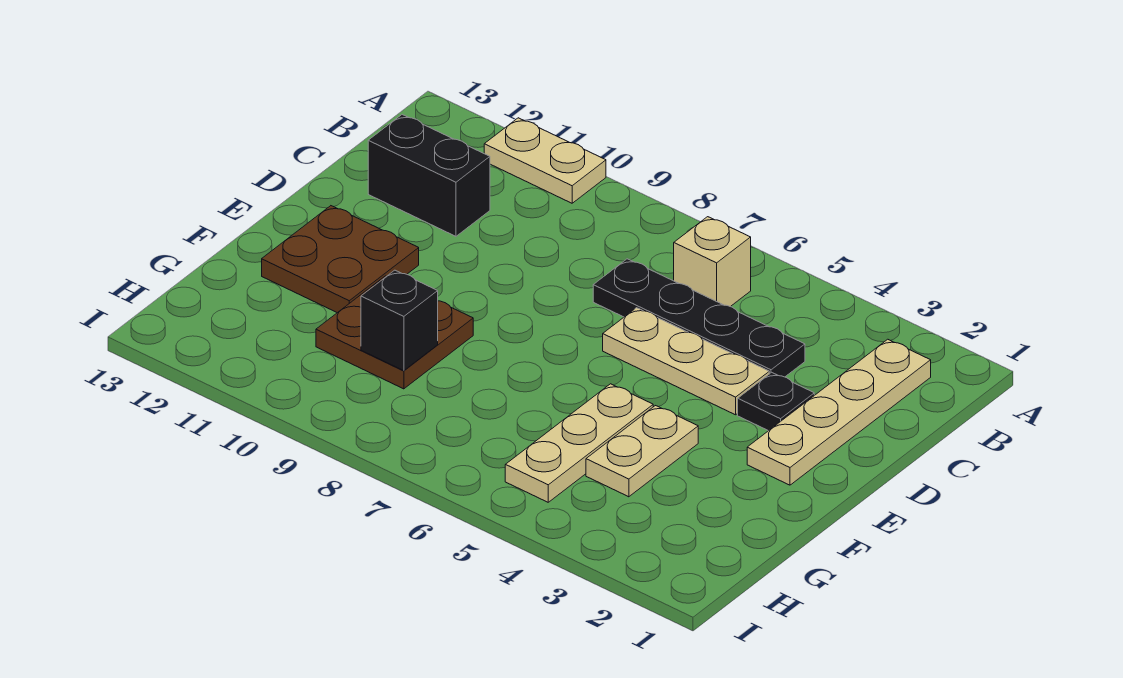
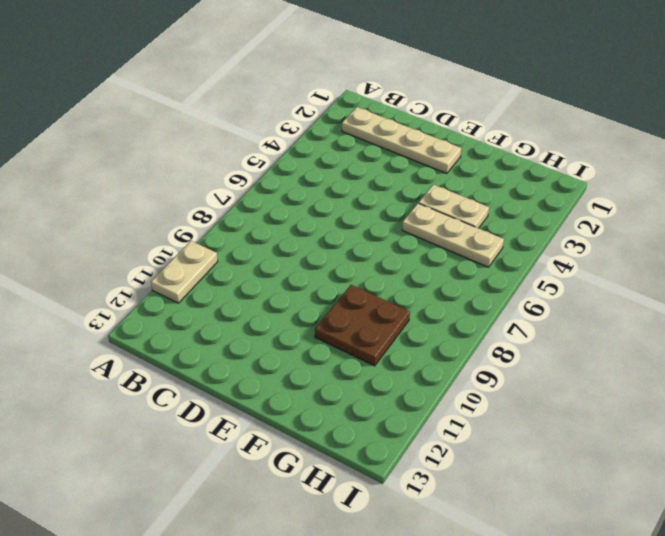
none -> tan 1x1 brick [674,217,751,307]
none -> black 1x4 plate [593,259,805,377]
none -> black 1x2 brick [368,115,490,236]

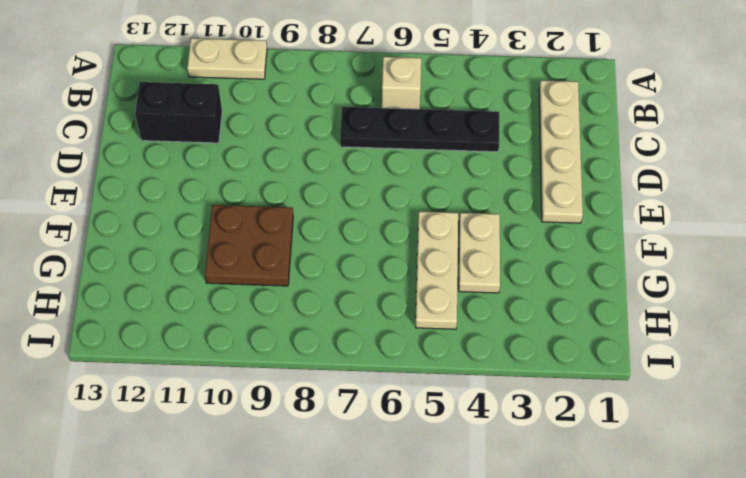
none -> black 1x1 plate [738,372,814,431]
none -> tan 1x3 plate [603,308,769,415]
none -> brown 2x2 plate [262,206,419,313]

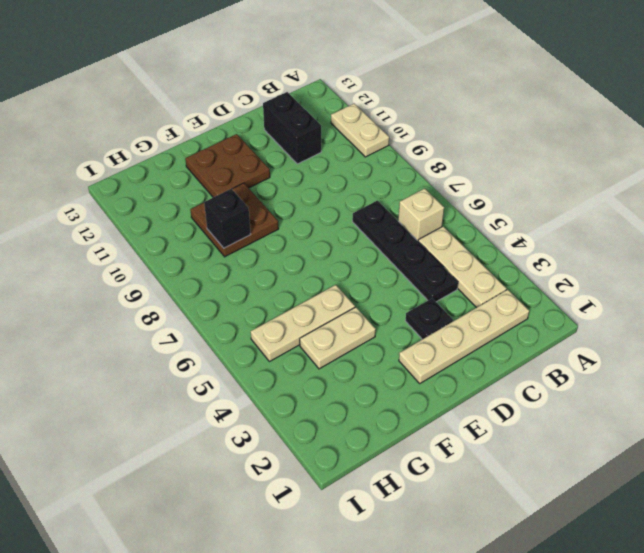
tan 1x3 plate [418,226,507,308] -> tan 1x3 plate moved to [603,308,769,415]

